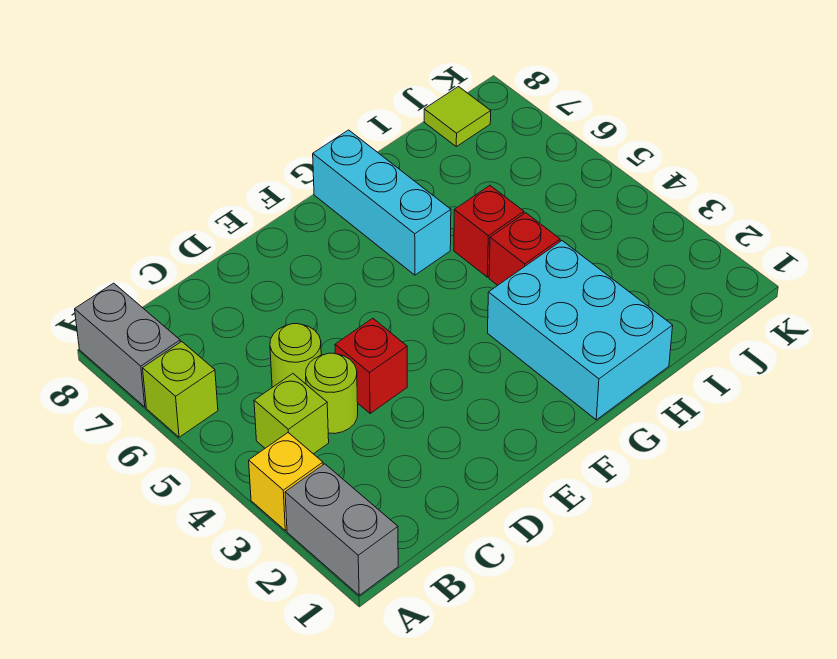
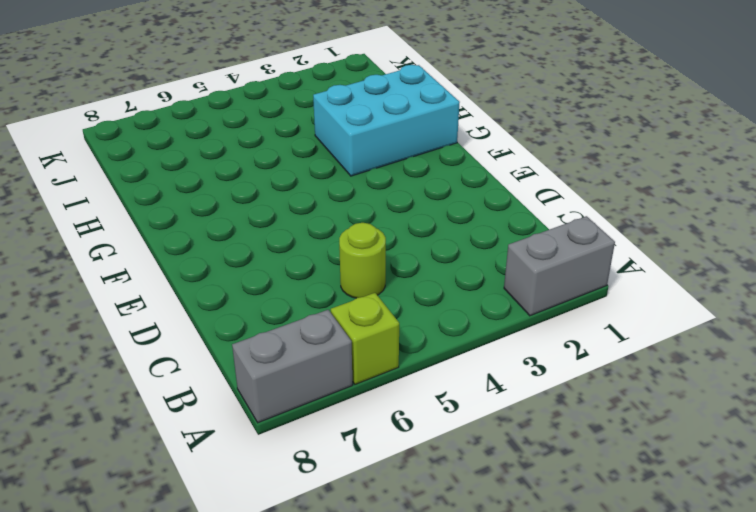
none -> yellow 1x1 brick [249,433,323,531]
none -> lime 1x1 brick [254,374,329,454]
none -> lime 1x1 round brick [306,353,358,434]

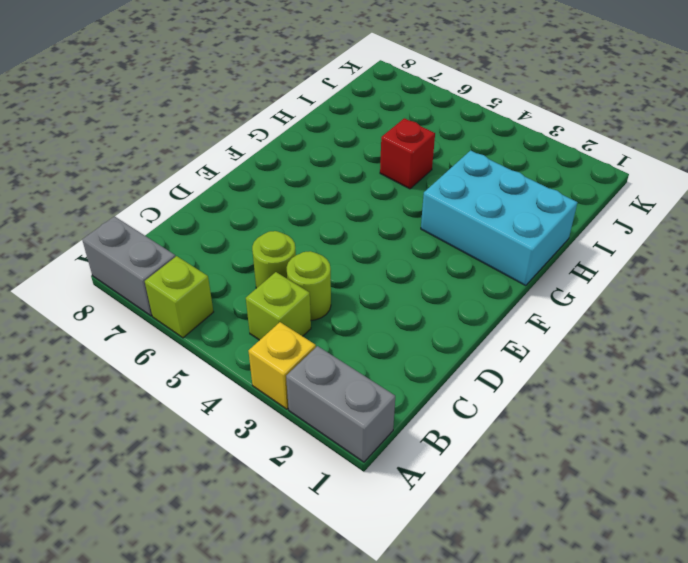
none -> red 1x1 brick [335,318,407,413]
none -> cyan 1x3 brick [313,130,451,275]
none -> red 1x1 brick [489,213,560,285]

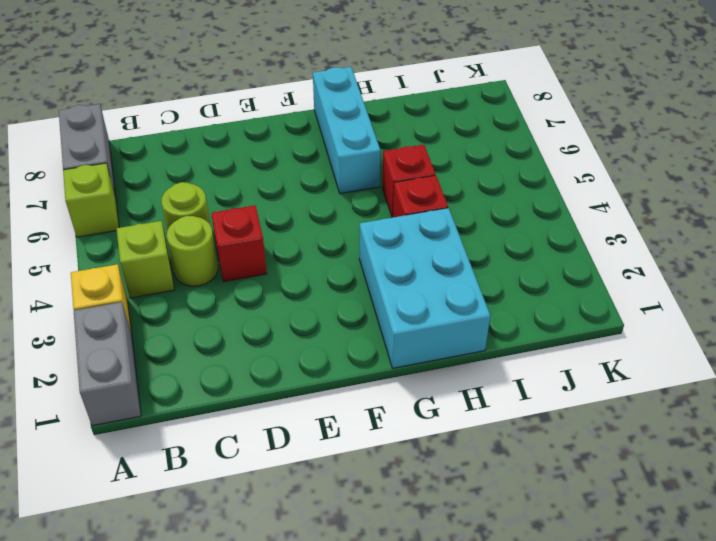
none -> lime 1x1 tile [424,87,491,147]

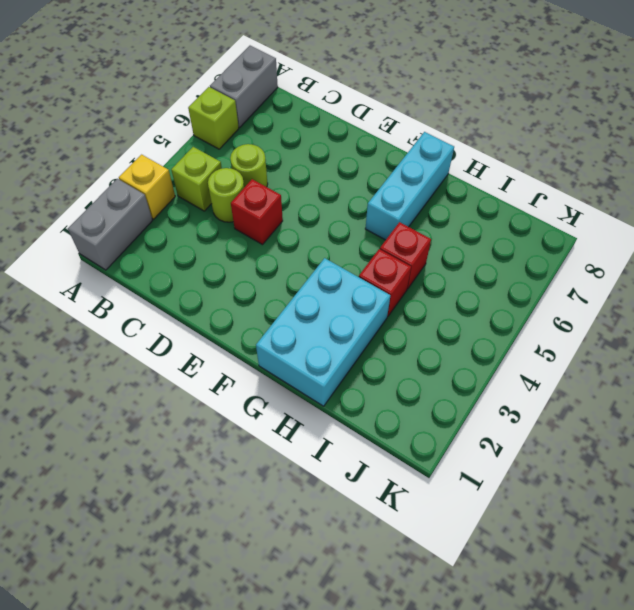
none -> lime 1x1 tile [424,87,491,147]

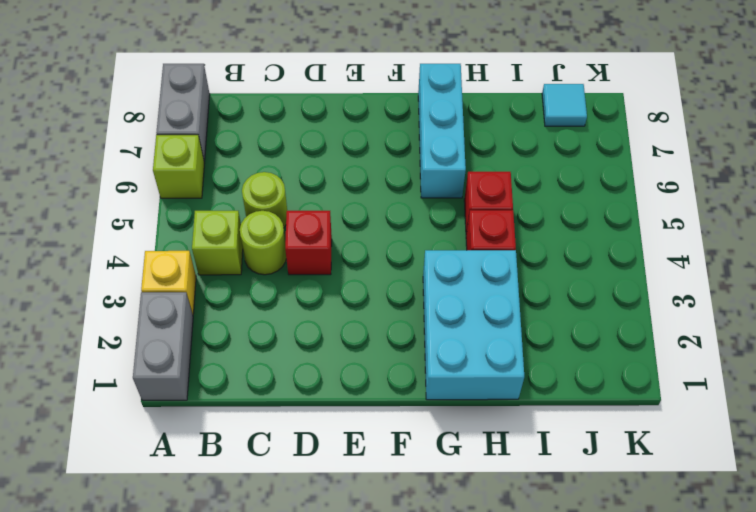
cyan 1x1 tile [542,84,587,126] -> lime 1x1 tile [424,87,491,147]

